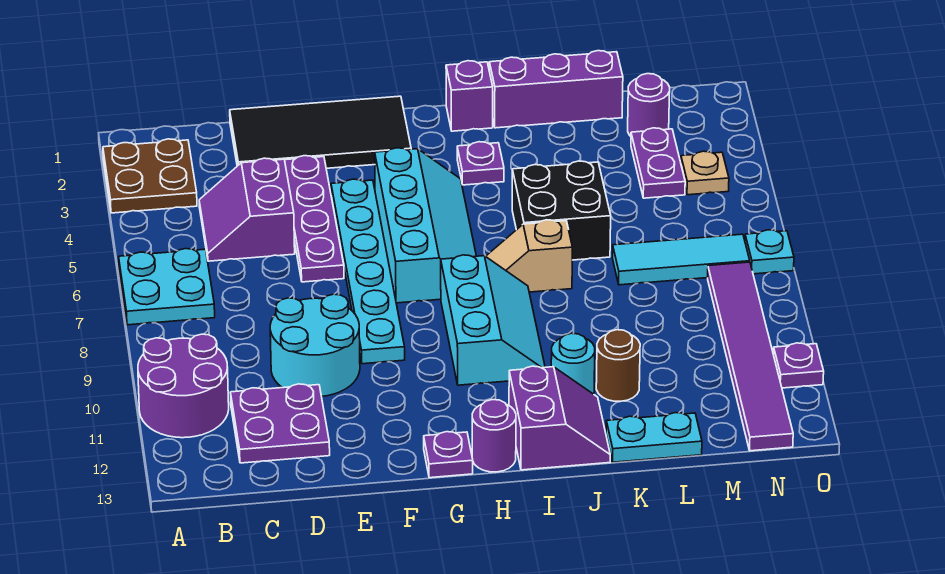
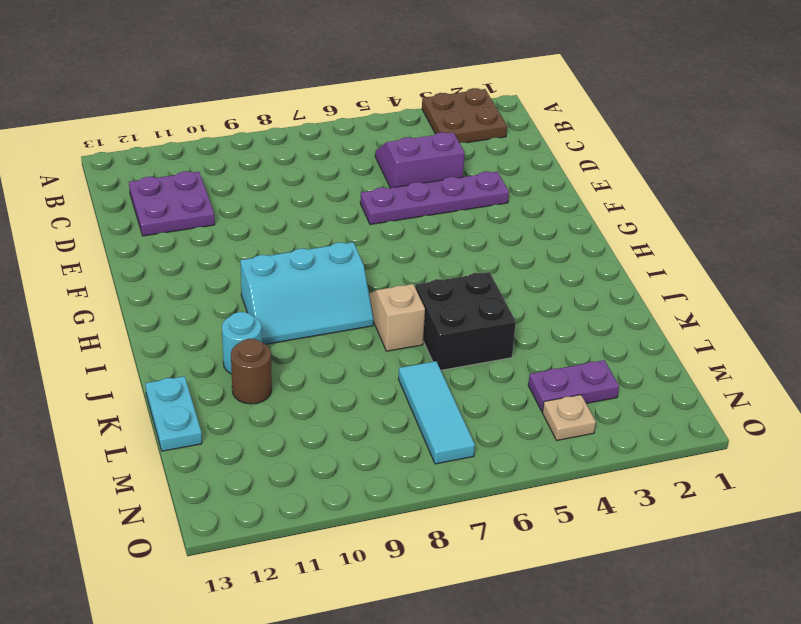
none -> cyan 2x2 plate [119,249,215,325]
none -> purple 2x2 round brick [138,334,229,438]
none -> black 2x4 tile [230,96,411,168]

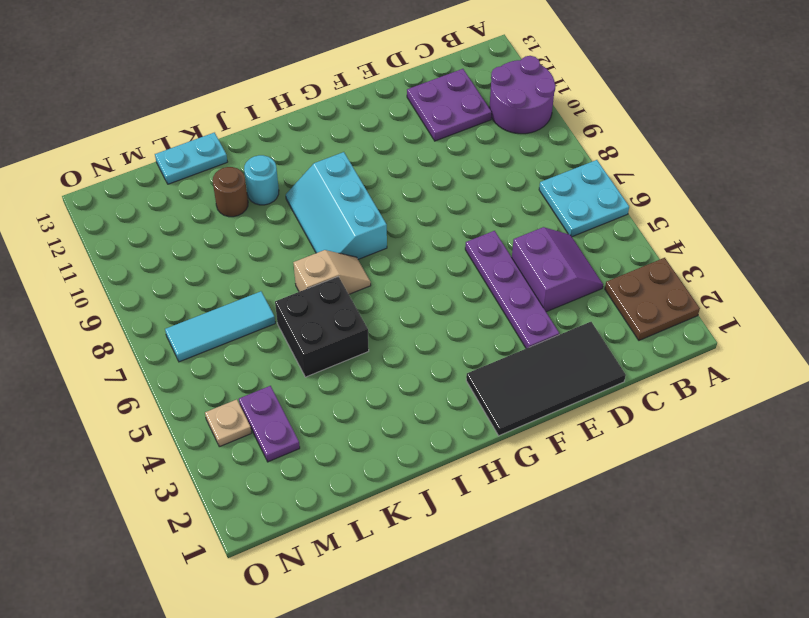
none -> cyan 2x2 round brick [270,294,360,396]
none -> cyan 1x6 plate [331,179,405,364]
none -> cyan 2x4 slope [375,148,476,303]

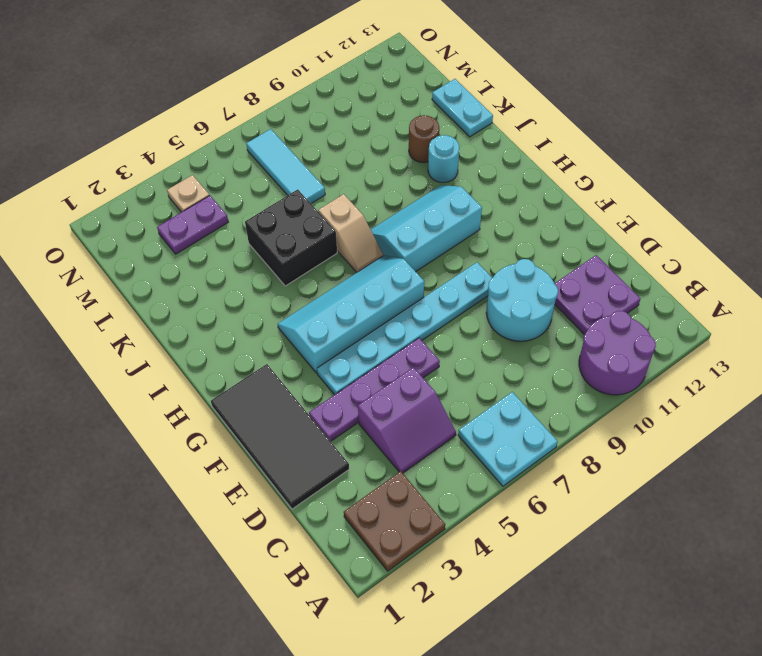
none -> purple 1x1 plate [424,432,473,478]
none -> purple 1x1 round brick [472,400,516,472]
none -> purple 1x1 brick [446,61,493,131]

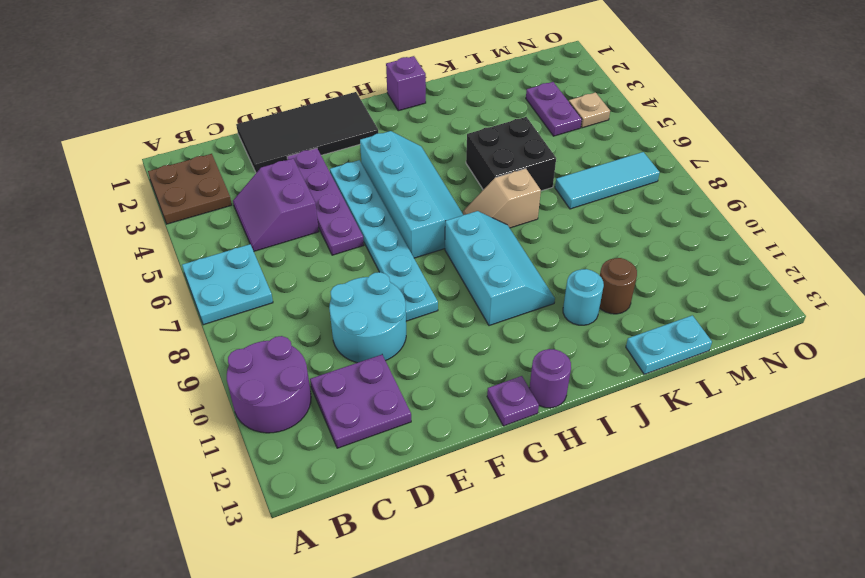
none -> purple 1x1 plate [457,142,504,185]
none -> purple 2x2 slope [509,366,610,470]
none -> purple 1x3 brick [489,51,623,128]

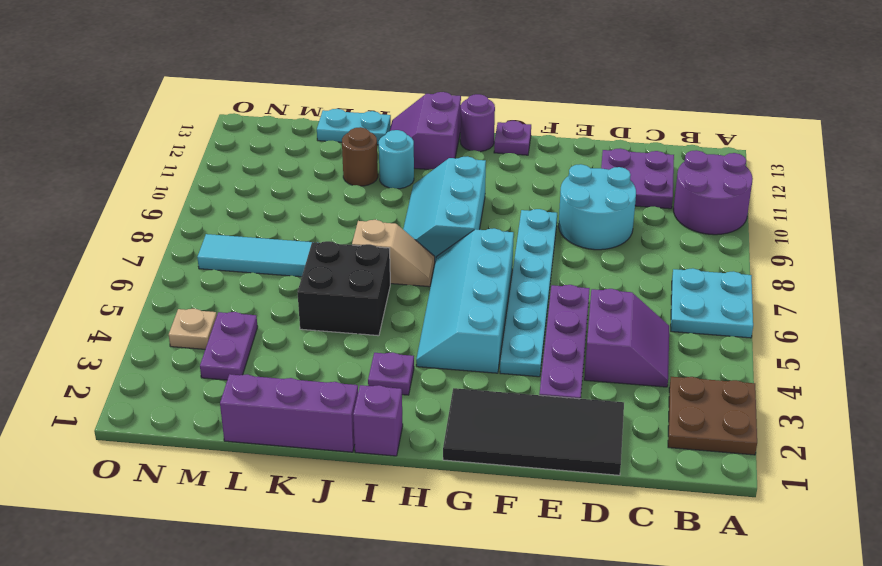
none -> purple 1x1 round brick [628,74,670,136]
none -> purple 1x6 tile [708,262,793,451]
none -> cyan 1x1 plate [745,230,794,274]

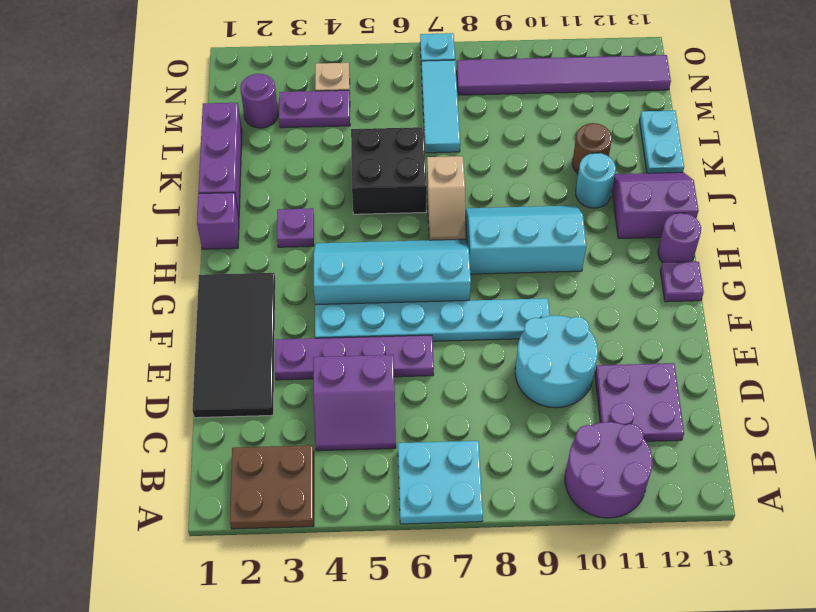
none -> purple 1x1 plate [773,343,824,388]

